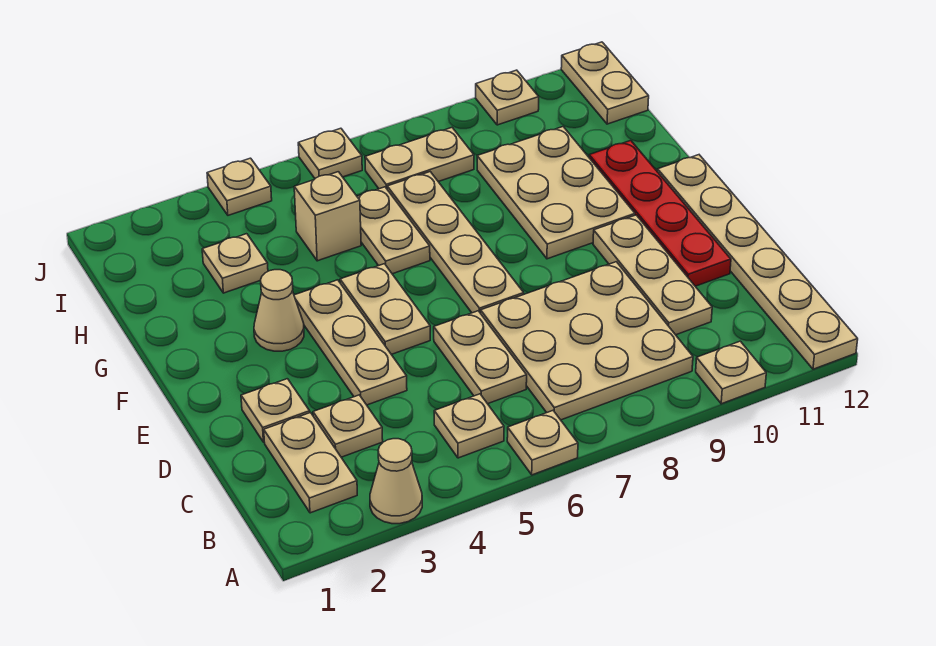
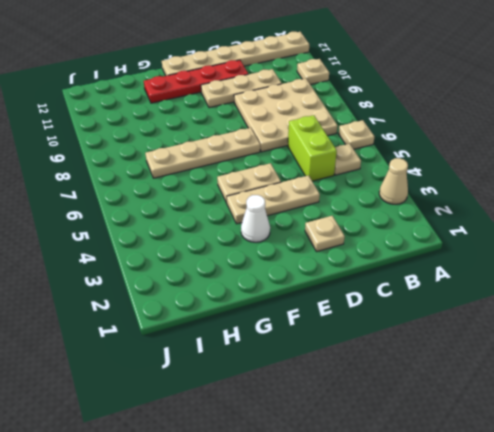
lime 1x2 brick [288,115,337,181] -> tan 1x2 plate [434,311,527,404]
white 1x1 cone [241,195,270,242] -> tan 1x1 cone [254,270,304,351]
none -> tan 1x2 plate [264,413,357,513]
none -> tan 1x1 plate [313,395,383,457]
none -> tan 2x3 plate [477,127,635,259]

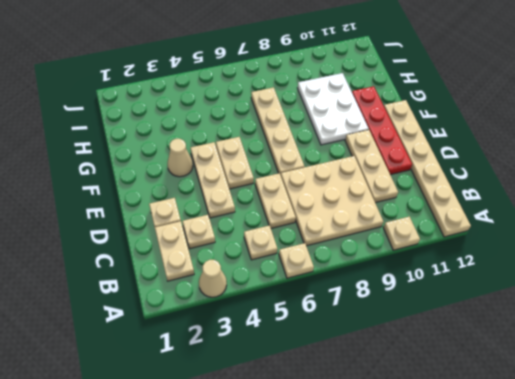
white 2x3 plate [297,73,369,145] -> tan 2x3 plate [477,127,635,259]
none -> tan 1x2 plate [357,187,430,274]
none -> tan 1x1 plate [202,234,268,293]
none -> tan 1x1 brick [294,172,361,261]

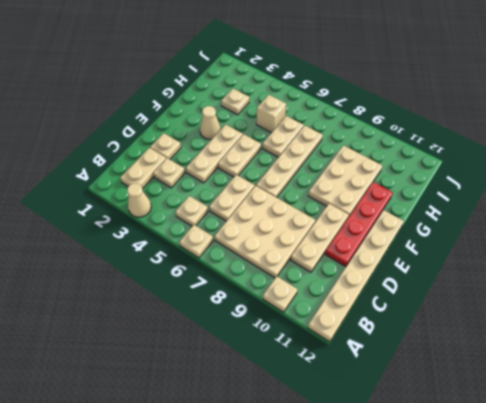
none -> tan 1x2 plate [365,128,474,189]
none -> tan 1x2 plate [561,42,649,124]
none -> tan 1x1 plate [207,158,272,215]

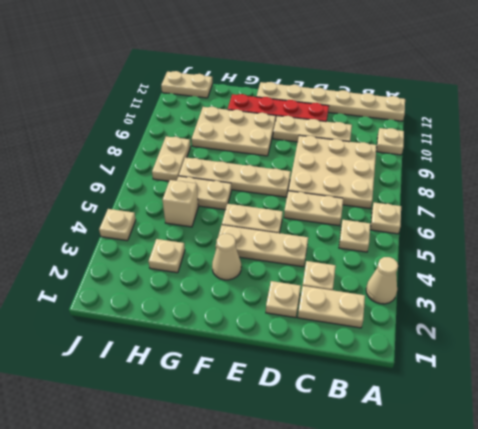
none -> tan 1x1 plate [298,128,362,178]
none -> tan 1x1 plate [476,70,539,125]

